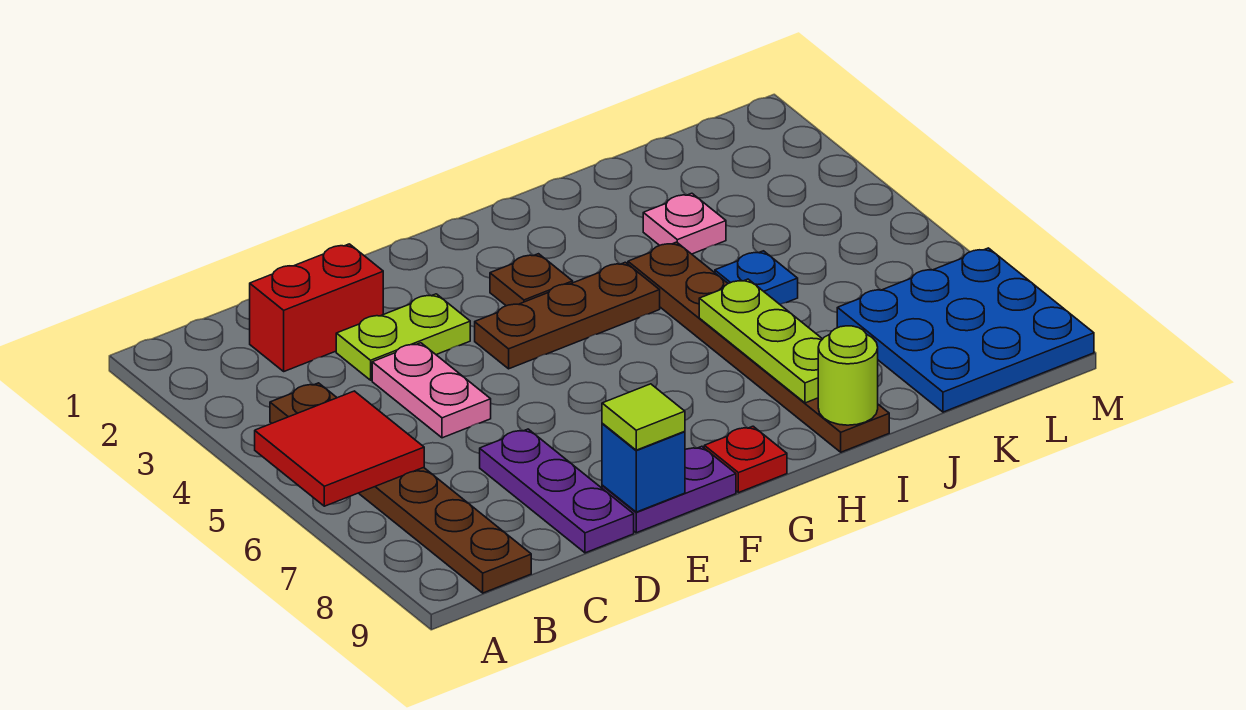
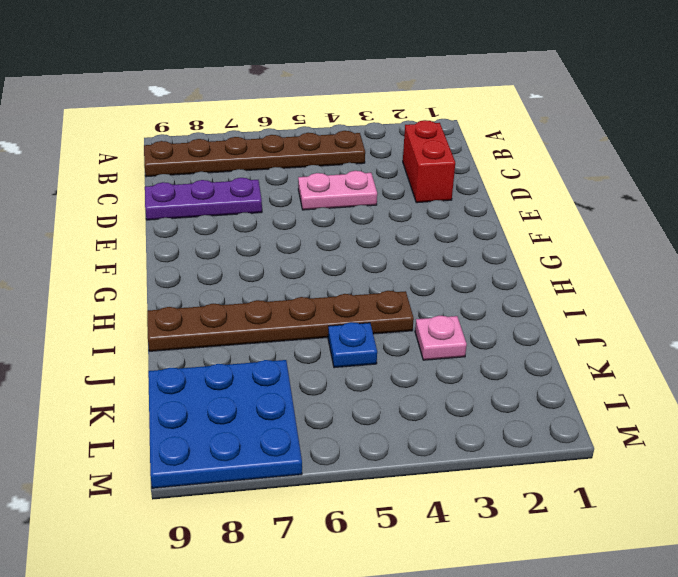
none -> lime 1x2 plate [336,294,470,380]
none -> purple 1x2 plate [602,446,736,533]
none -> brown 1x3 plate [475,262,660,369]

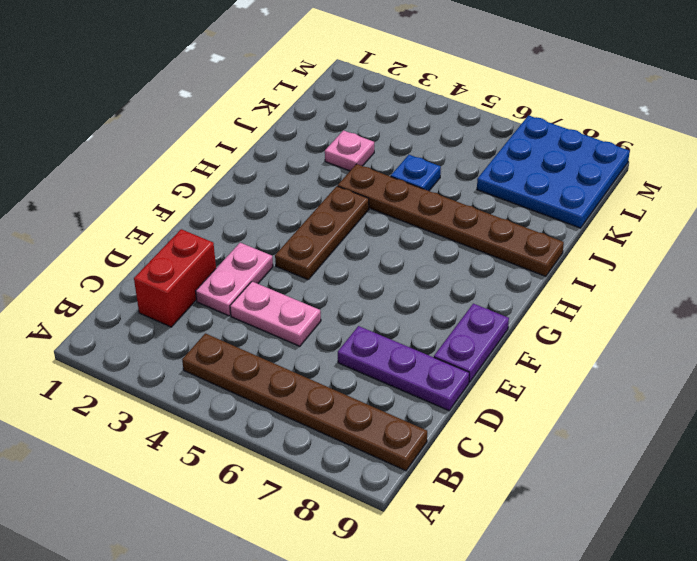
pink 1x2 plate [196,243,273,316] -> lime 1x2 plate [336,294,470,380]
none -> brown 1x1 plate [490,254,573,306]
none -> red 1x1 plate [704,426,787,493]
none -> red 2x2 tile [255,391,424,506]

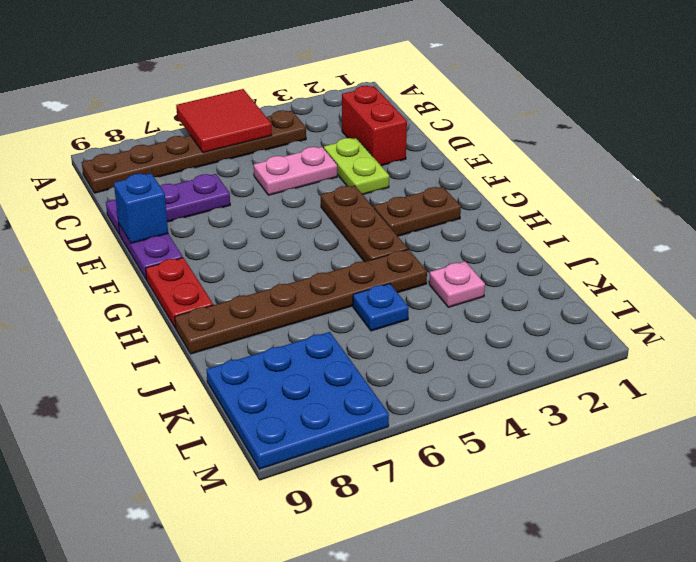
brown 1x2 plate [373,187,461,236] -> brown 1x1 plate [490,254,573,306]
red 1x2 plate [146,258,213,328] -> red 1x1 plate [704,426,787,493]
none -> lime 1x3 plate [699,279,822,403]
none -> lime 1x1 round brick [818,326,878,425]
none -> lime 1x1 tile [602,384,685,450]

